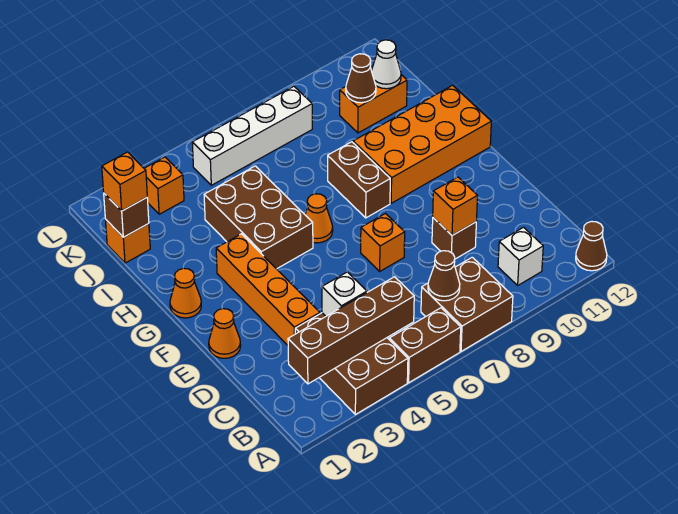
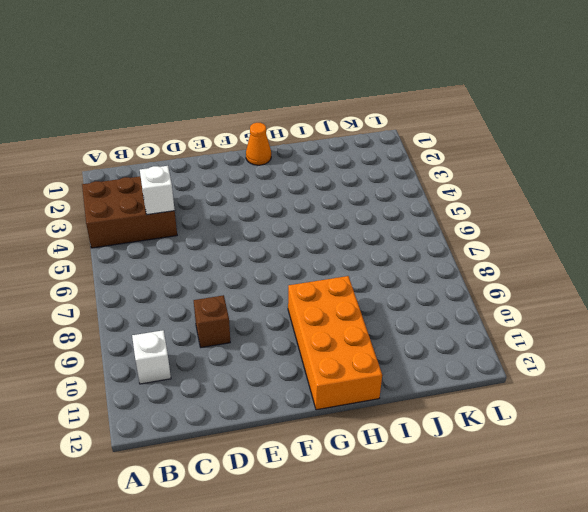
none -> brown 1x2 brick [389,308,461,383]
none -> brown 2x2 brick [421,257,513,351]
none -> brown 1x1 cone [576,221,607,271]

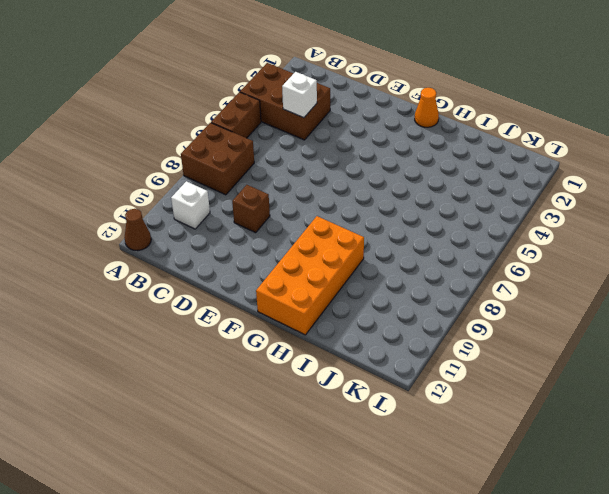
none -> orange 1x4 brick [216,234,320,345]
none -> orange 1x1 cone [209,309,241,358]
none -> orange 1x1 brick [361,214,405,271]

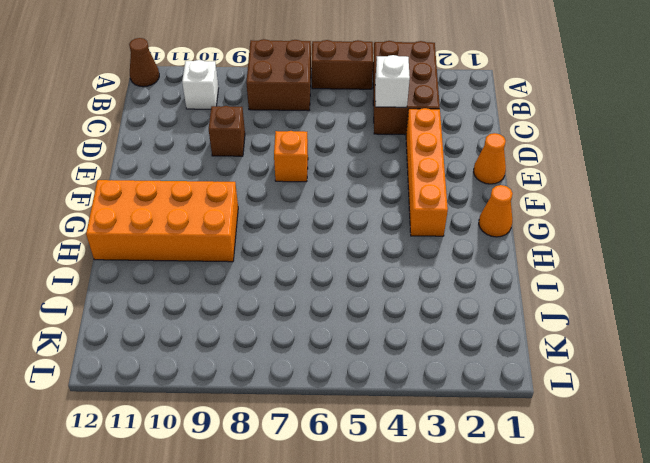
none -> brown 2x3 brick [204,166,313,269]
none -> orange 1x1 cone [305,194,333,243]
none -> brown 1x2 brick [328,142,390,218]

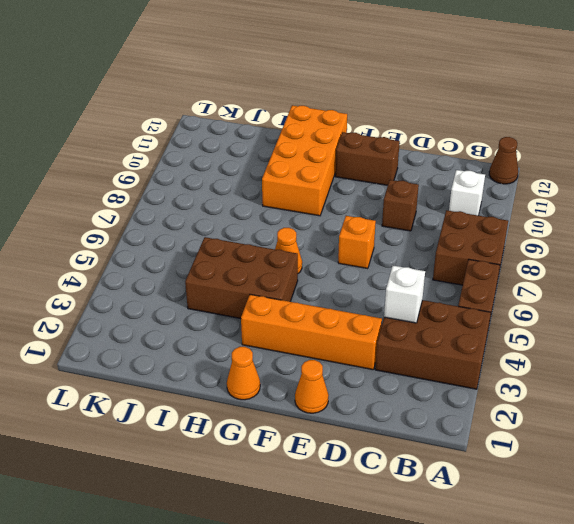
brown 1x2 brick [335,132,400,185] -> brown 1x2 brick moved to [328,142,390,218]
none -> orange 1x1 brick [105,219,150,263]
none -> orange 1x2 brick [340,75,407,133]
none -> orange 1x1 brick [144,157,184,214]

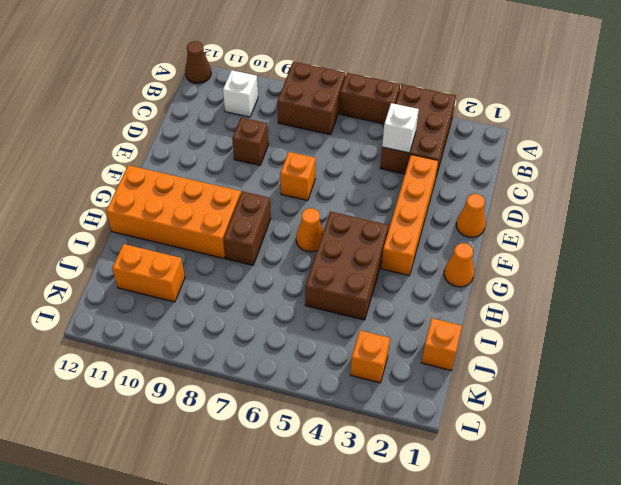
none -> white 1x4 brick [192,86,312,185]
none -> brown 1x4 brick [288,277,414,384]
none -> brown 1x1 cone [428,251,460,301]

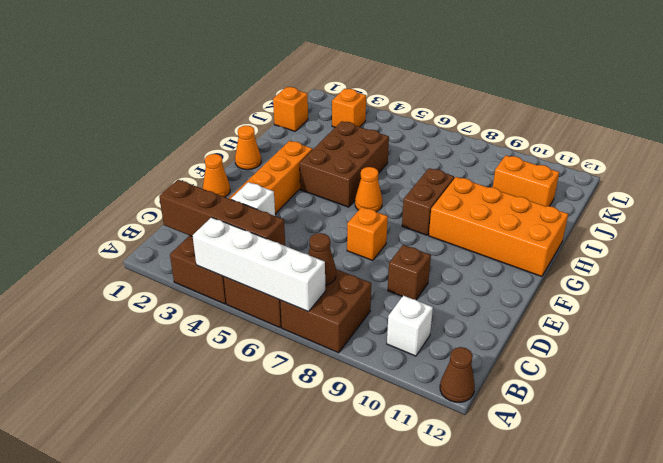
white 1x4 brick [193,217,325,312] -> white 1x4 brick moved to [192,86,312,185]
none -> orange 1x1 brick [433,177,478,235]
none -> brown 1x1 brick [104,193,149,237]
none -> brown 1x1 cone [346,54,376,103]

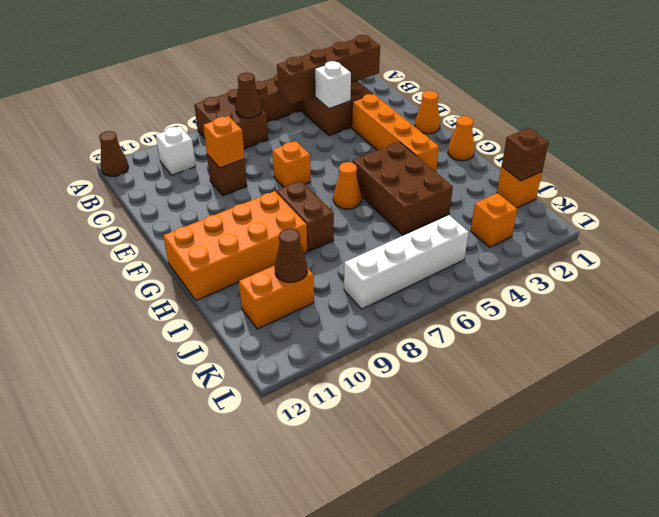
none -> white 1x1 cone [371,40,401,89]
none -> orange 1x1 brick [102,152,147,211]

